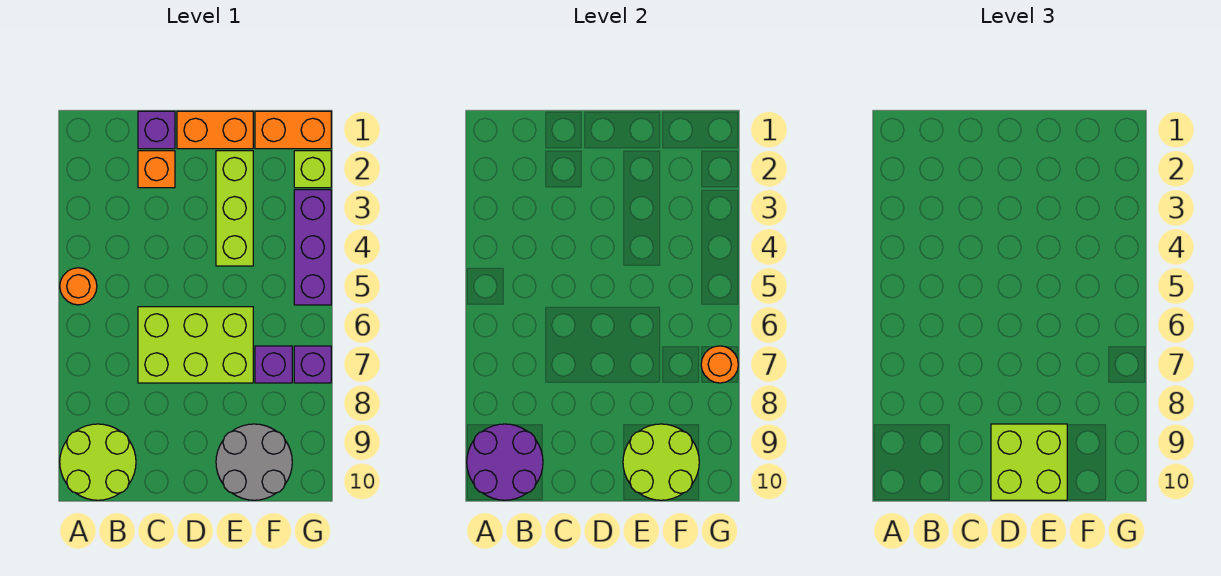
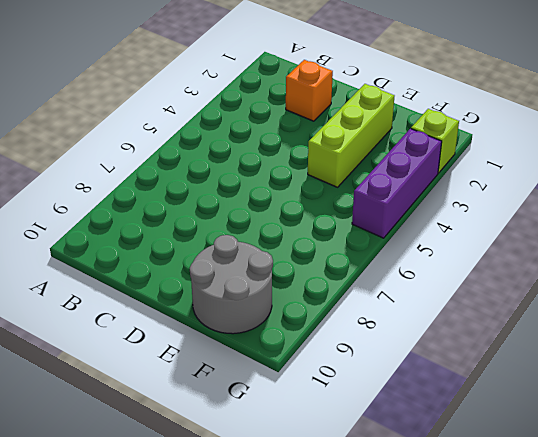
none -> orange 1x1 round brick [60,268,97,305]
none -> lime 2x2 round brick [60,424,136,500]
none -> purple 1x1 brick [138,111,175,149]

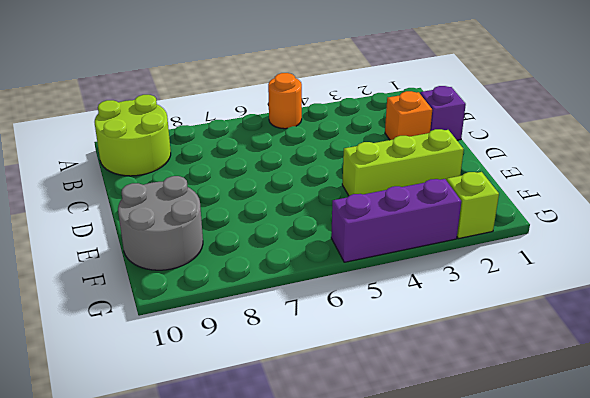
none -> lime 2x3 brick [138,307,253,383]
none -> orange 1x2 brick [177,111,253,149]
none -> orange 1x2 brick [255,111,331,149]

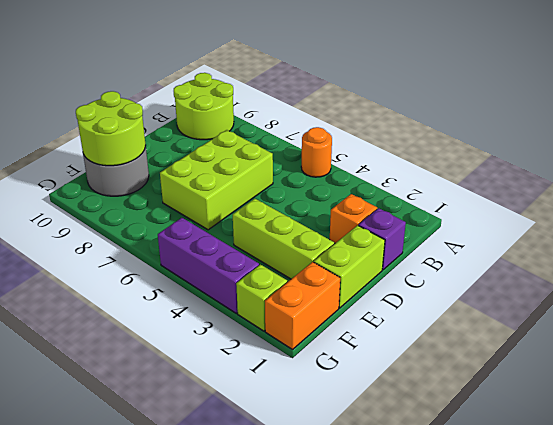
lime 1x2 brick [314,225,385,308] -> orange 1x2 brick [177,111,253,149]
none -> purple 1x1 brick [255,346,292,383]
none -> purple 1x1 brick [294,346,331,383]
none -> purple 2x2 round brick [467,424,543,500]

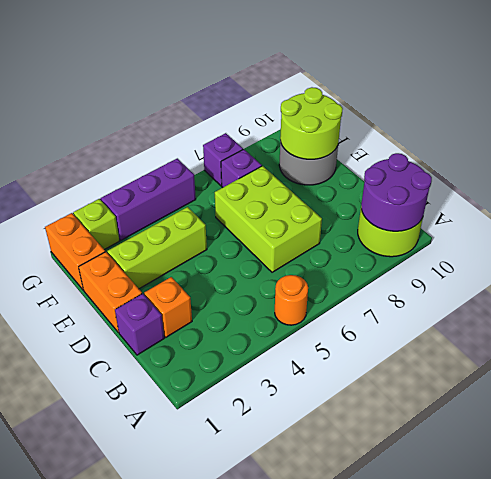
none -> orange 1x1 round brick [701,346,738,383]
none -> lime 2x2 brick [991,424,1067,500]

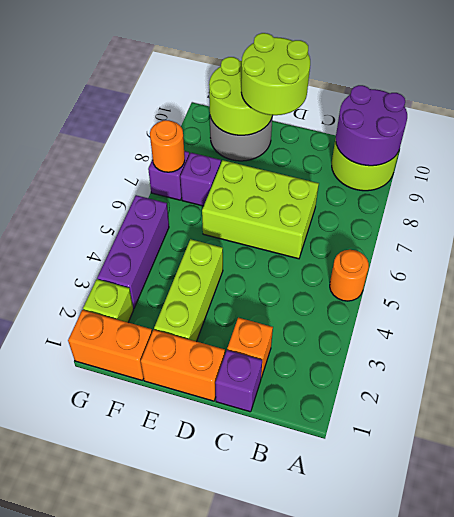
lime 2x2 round brick [241,33,310,115] -> lime 2x2 brick [991,424,1067,500]

